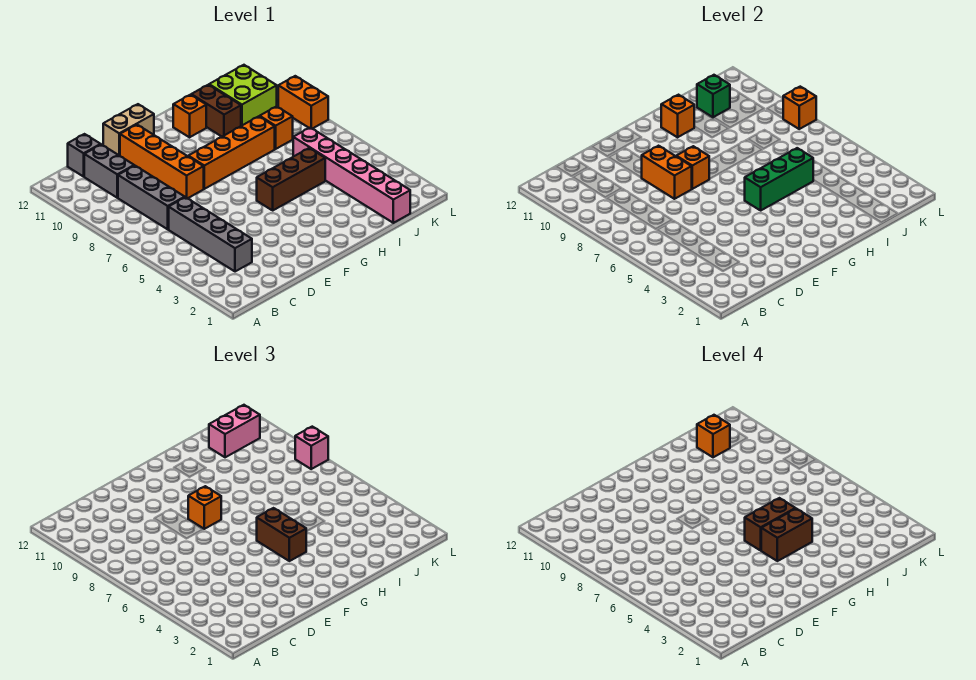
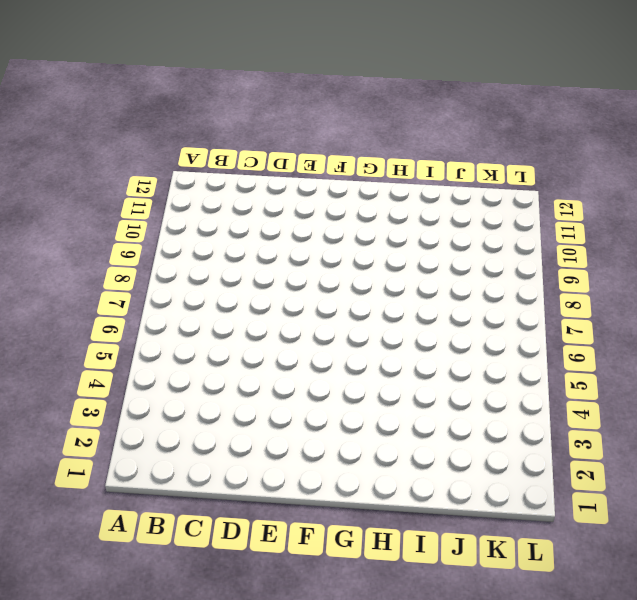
none -> grey 1x4 brick [169,197,252,272]
none -> grey 1x3 brick [118,166,185,229]
none -> grey 1x2 brick [84,144,134,198]

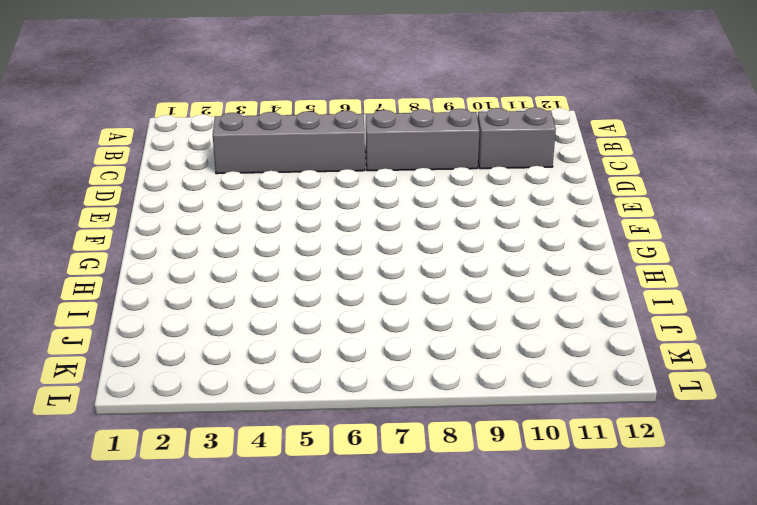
none -> grey 1x1 brick [68,134,101,177]
none -> orange 1x4 brick [120,125,204,198]
none -> tan 1x2 brick [103,104,154,156]

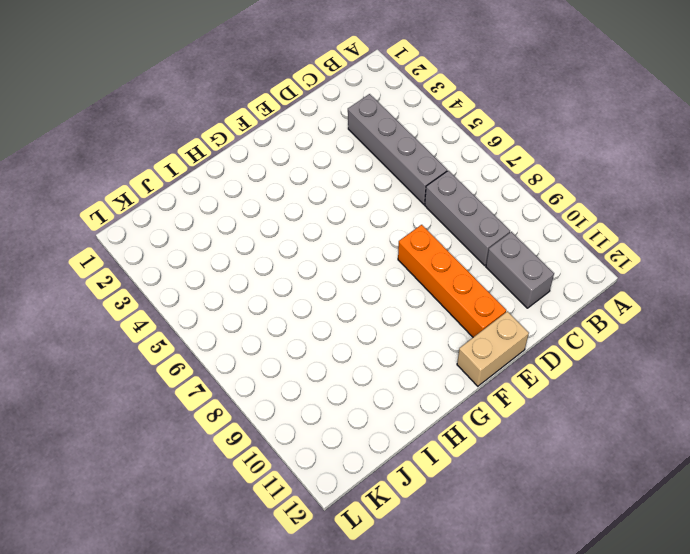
none -> grey 1x1 brick [68,134,101,177]
none -> orange 1x4 brick [188,116,275,189]
none -> brown 1x3 brick [257,148,325,210]

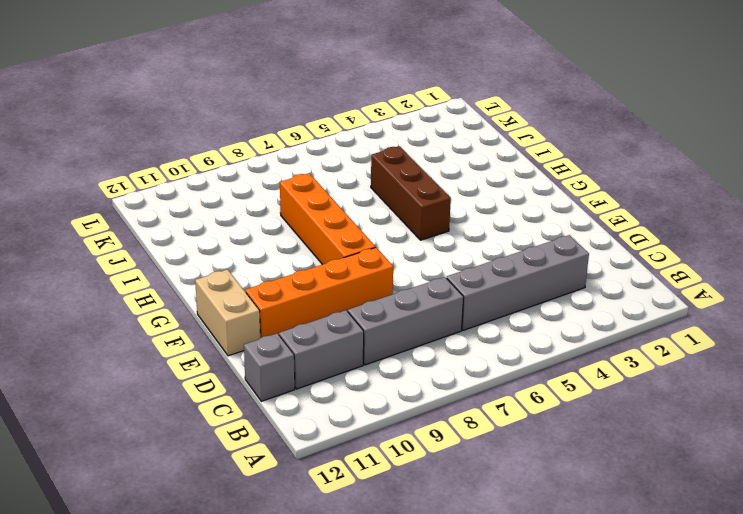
none -> orange 1x1 brick [173,95,206,137]
none -> brown 1x2 brick [191,85,241,137]
none -> pink 1x6 brick [293,128,410,223]

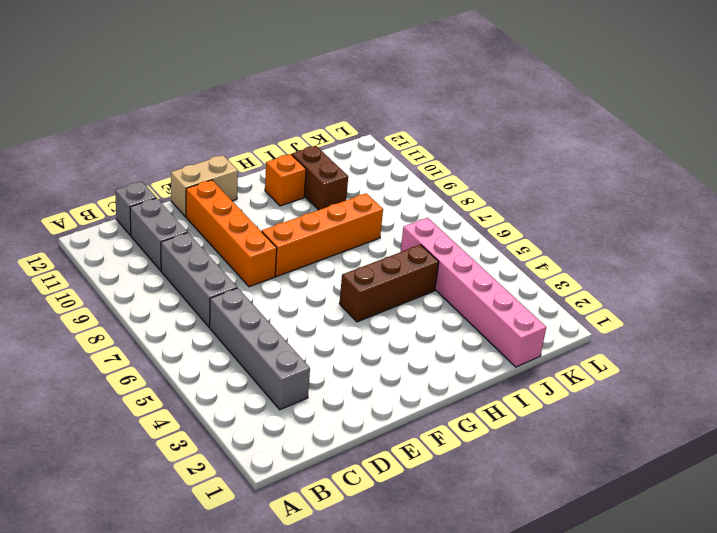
none -> orange 1x1 brick [260,106,293,149]
none -> lime 2x2 brick [209,65,277,126]
none -> orange 1x2 brick [278,76,328,129]

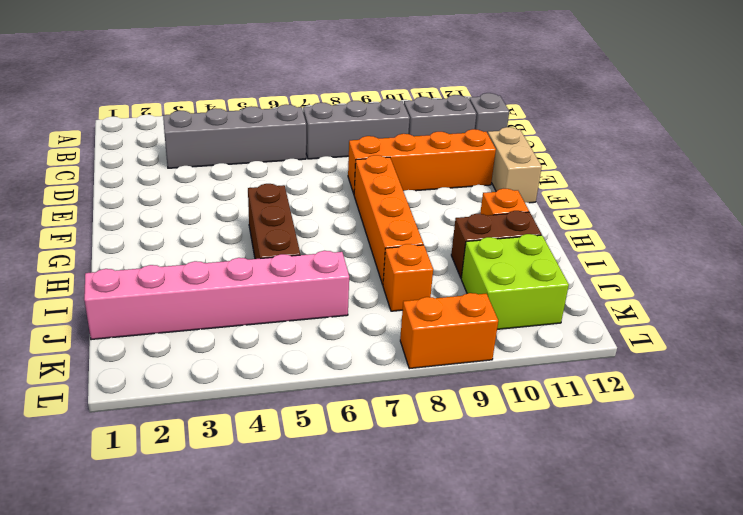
none -> orange 1x2 brick [642,146,692,199]
none -> orange 1x1 brick [676,146,709,189]
none -> green 1x3 brick [745,148,813,210]

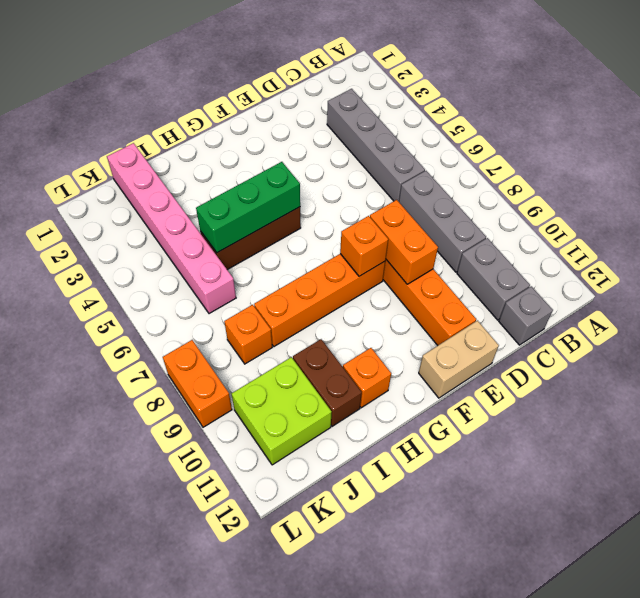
none -> orange 1x1 brick [661,95,694,137]
none -> green 1x1 brick [697,75,730,117]
none -> orange 1x1 brick [783,87,816,129]

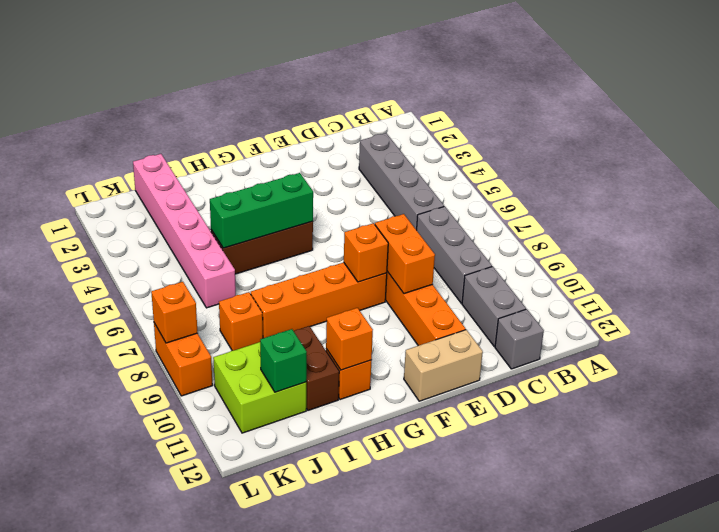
none -> orange 1x1 brick [188,486,221,529]
none -> brown 1x2 brick [257,508,306,561]
none -> pink 1x2 brick [209,405,260,457]

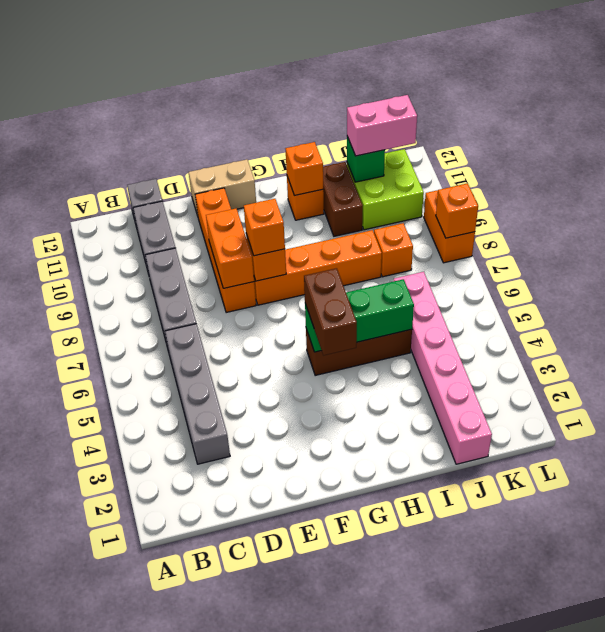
none -> pink 1x1 brick [295,427,328,469]
none -> brown 1x2 brick [761,509,812,561]
none -> brown 1x2 brick [745,498,795,550]

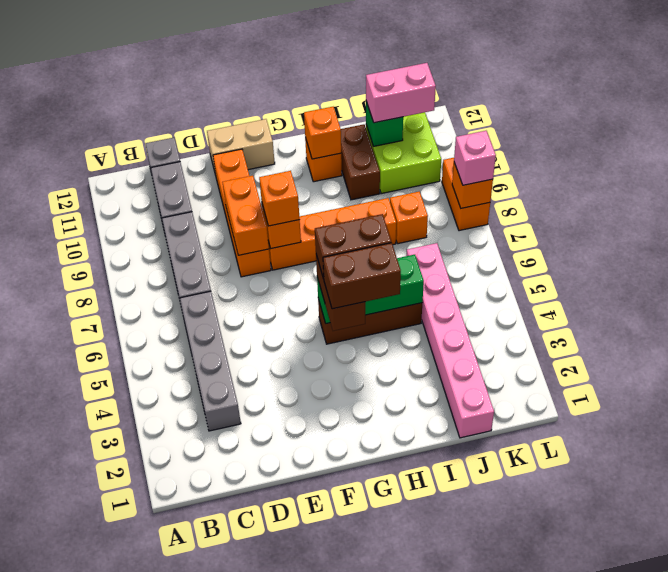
none -> orange 1x1 brick [697,415,730,457]

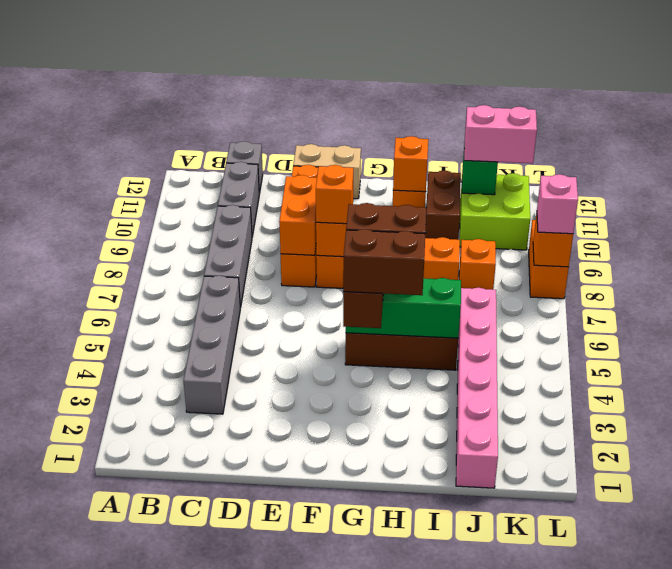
none -> orange 1x1 brick [697,415,730,457]

